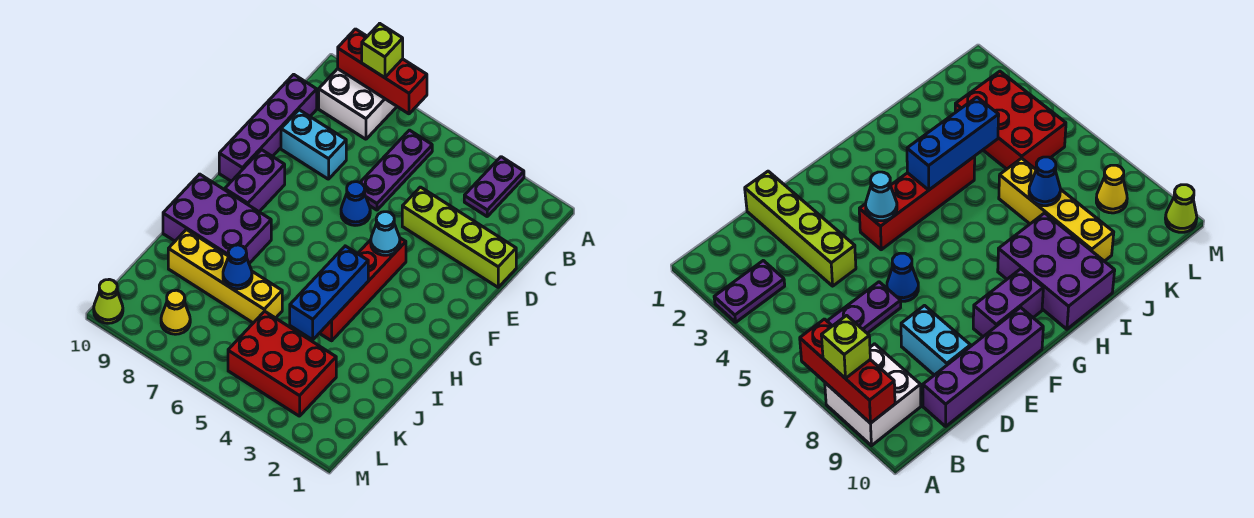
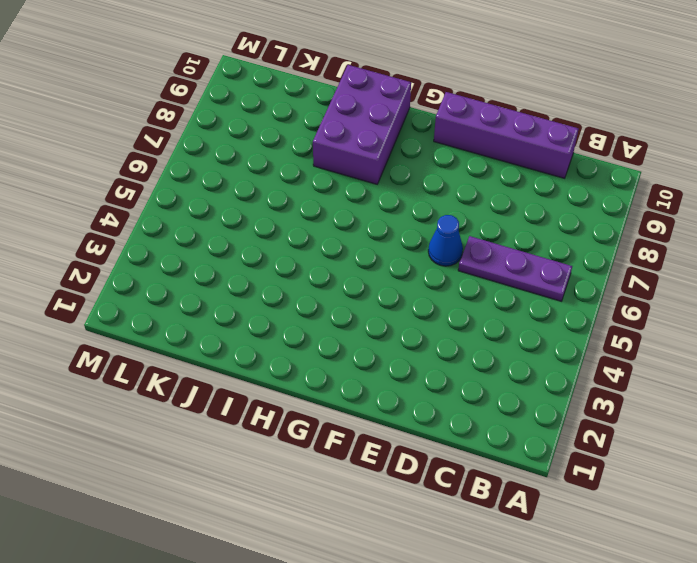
none -> purple 1x2 plate [464,157,524,216]
none -> white 2x2 brick [319,69,397,139]
none -> lime 1x4 brick [402,187,516,287]

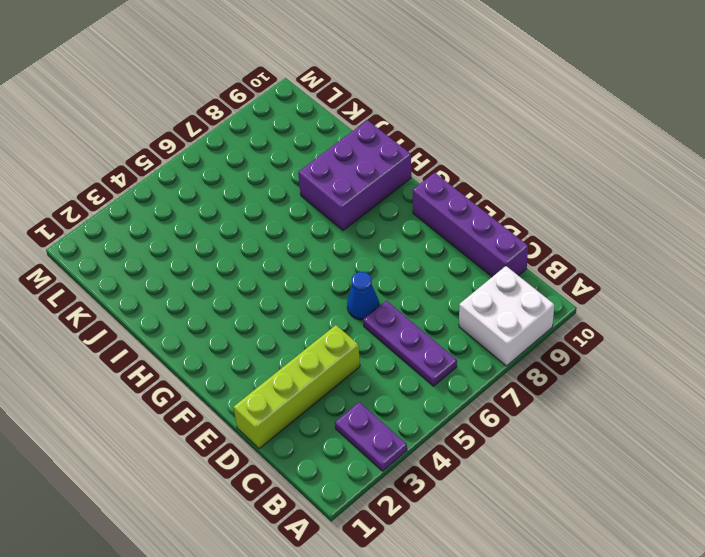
none -> cyan 1x2 brick [281,110,346,179]
none -> red 1x4 brick [320,238,406,341]
none -> purple 1x2 brick [225,150,285,212]

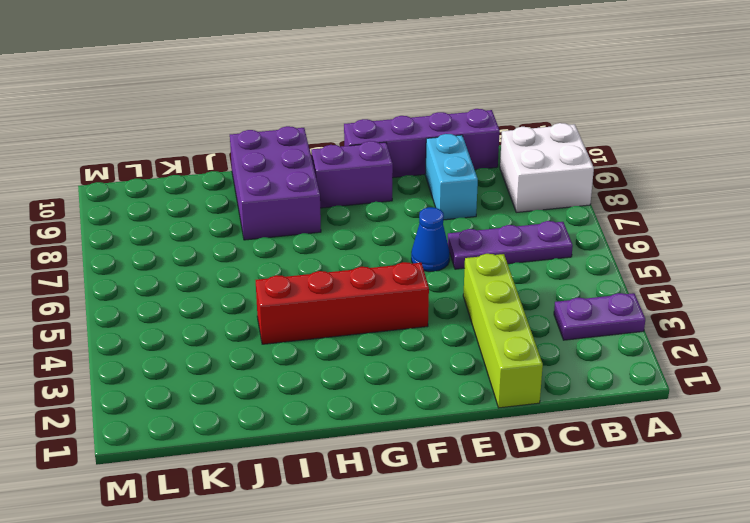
none -> yellow 1x4 brick [168,230,282,323]
none -> red 2x3 brick [228,311,336,416]
none -> yellow 1x1 cone [161,290,190,334]

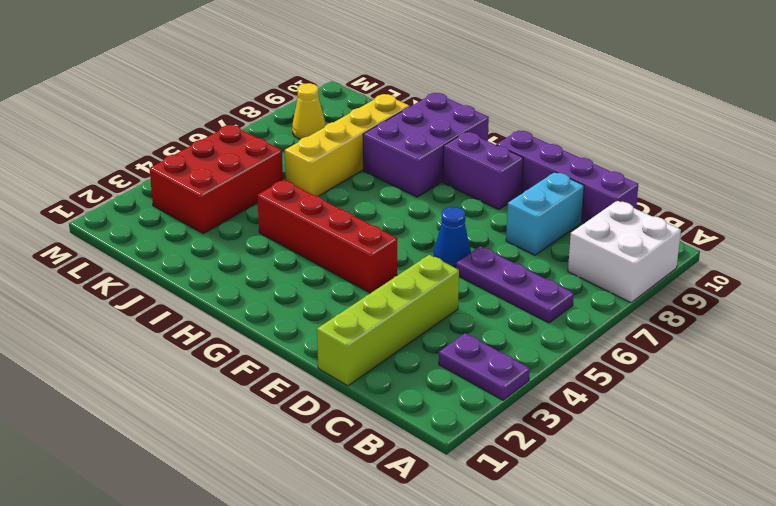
none -> lime 1x1 cone [94,279,123,323]
none -> red 1x3 brick [338,29,427,114]
none -> cyan 1x1 cone [371,212,400,255]

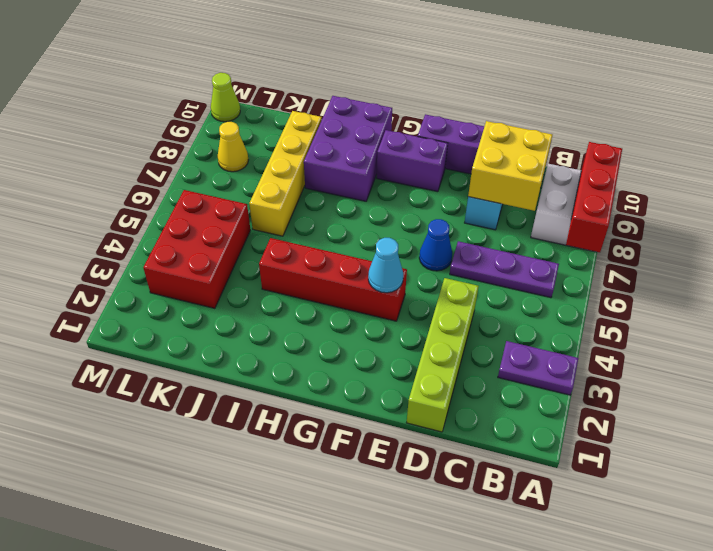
yellow 2x2 brick [468,121,552,211] -> none
none -> blue 1x3 brick [290,246,368,340]
none -> blue 1x1 cone [223,245,252,289]
none -> lime 1x1 brick [362,24,403,78]

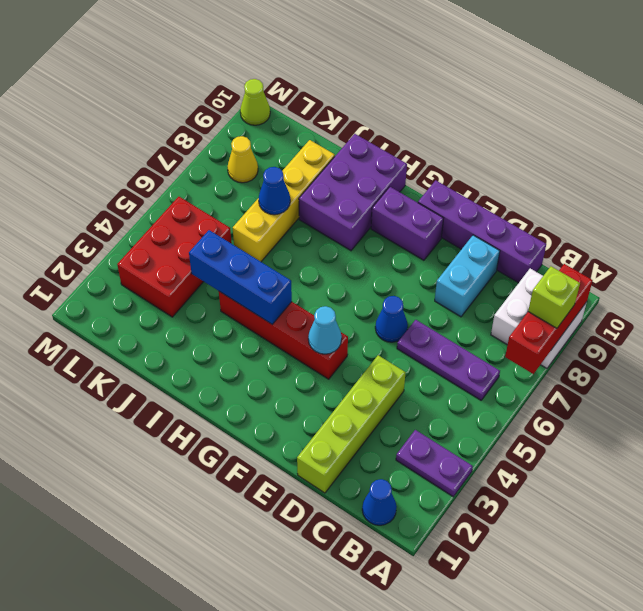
blue 1x1 cone [362,479,397,525] -> none

